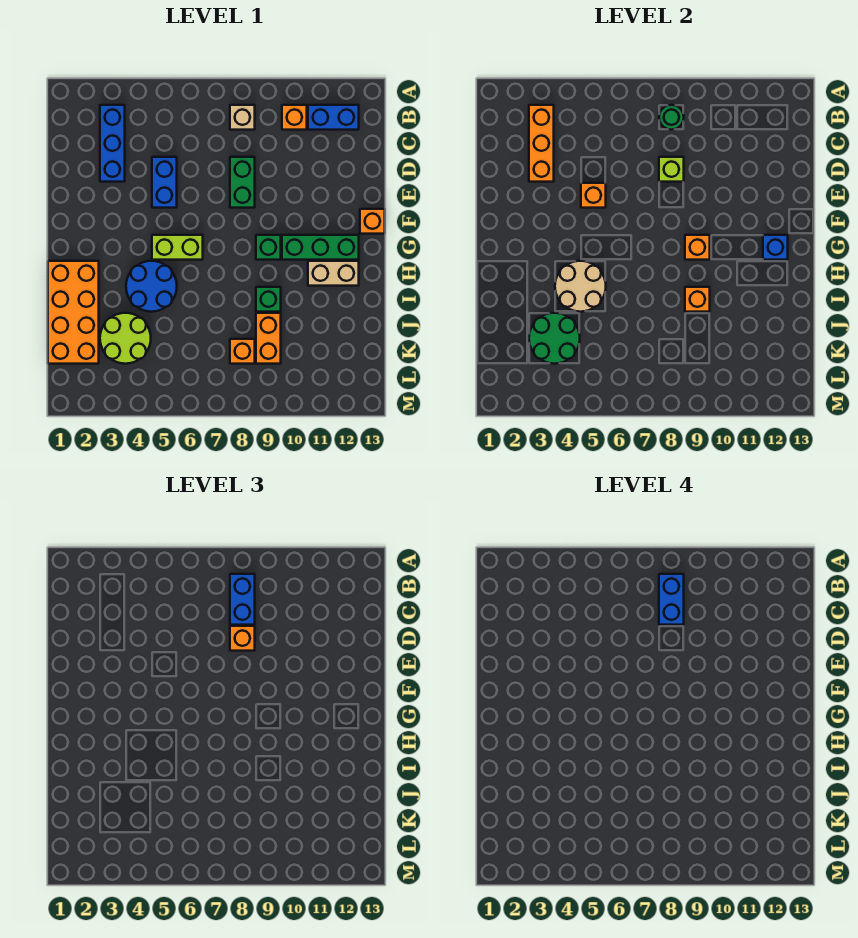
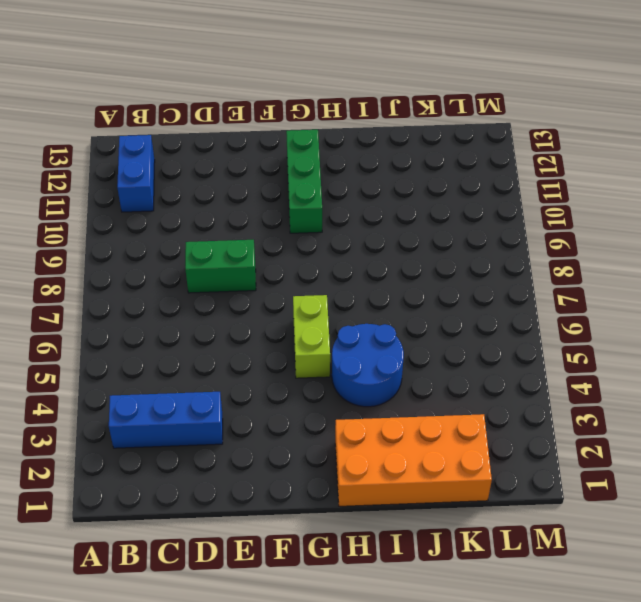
none -> tan 1x1 brick [230,105,255,130]
none -> orange 1x1 brick [282,105,307,130]
none -> blue 1x2 brick [152,157,177,208]

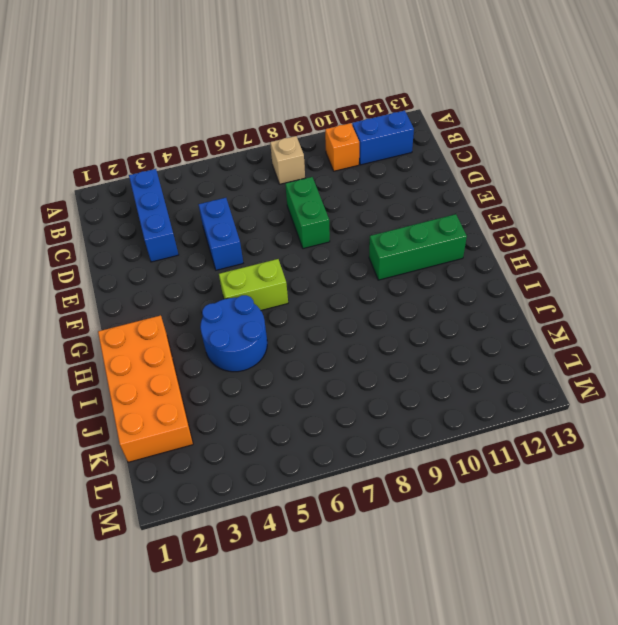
none -> orange 1x1 brick [360,209,385,234]
none -> green 1x1 brick [256,235,281,260]
none -> tan 1x2 brick [308,261,359,286]

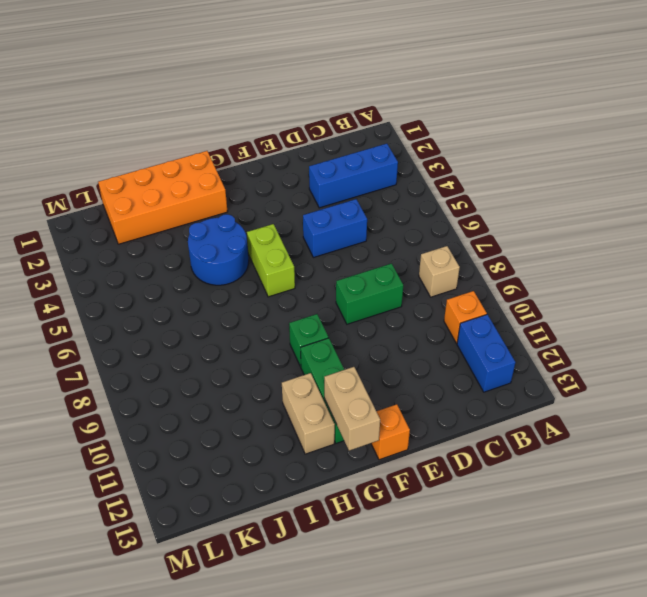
tan 1x2 brick [324,367,380,451] -> blue 1x1 brick [763,235,788,260]
none -> green 1x1 brick [256,287,281,312]
none -> lime 2x2 round brick [100,313,151,364]
none -> orange 1x2 brick [256,313,281,364]

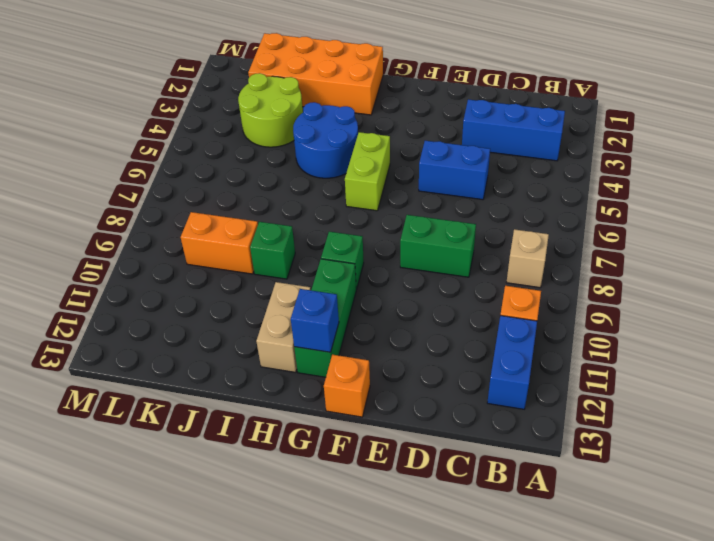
none -> orange 1x1 brick [230,339,255,364]
none -> orange 1x3 brick [529,105,554,182]
none -> green 1x1 round brick [659,105,684,130]

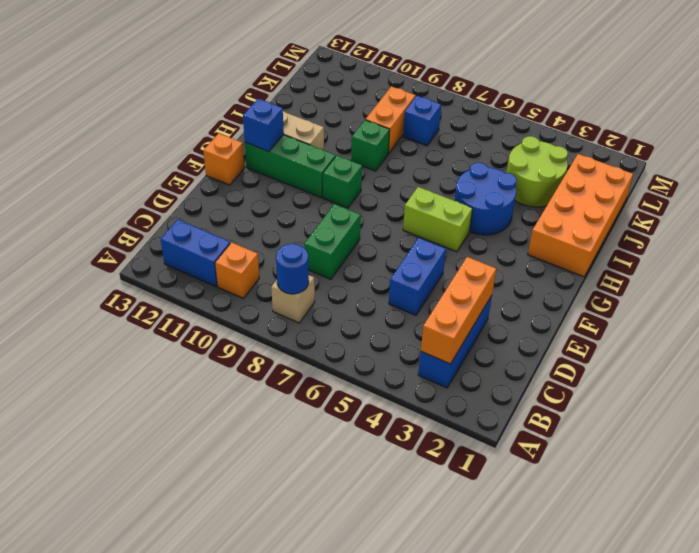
blue 1x1 round brick [276,244,309,294] -> green 1x1 round brick [659,105,684,130]
blue 1x1 brick [403,96,441,146] -> orange 1x1 brick [230,339,255,364]
none -> lime 1x1 brick [659,157,684,182]
none -> orange 1x1 brick [581,183,606,208]
none -> orange 1x1 brick [685,235,710,260]

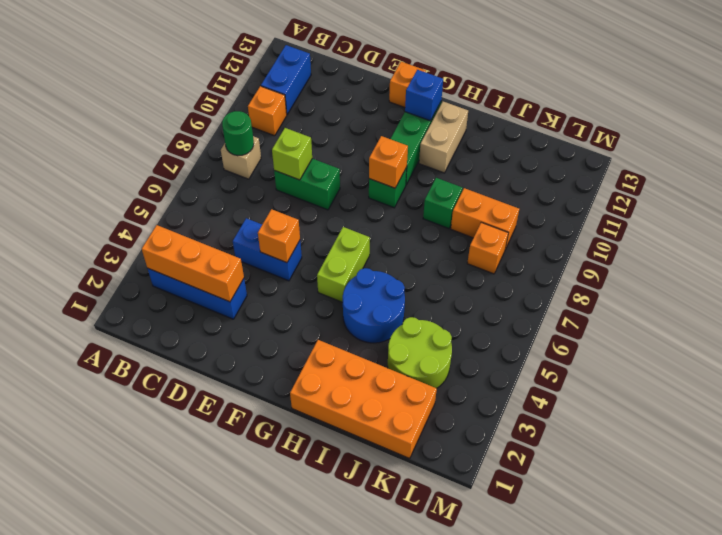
none -> tan 2x2 round brick [555,261,606,312]
none -> orange 1x1 brick [685,287,710,312]
none -> green 2x2 round brick [529,313,580,364]

